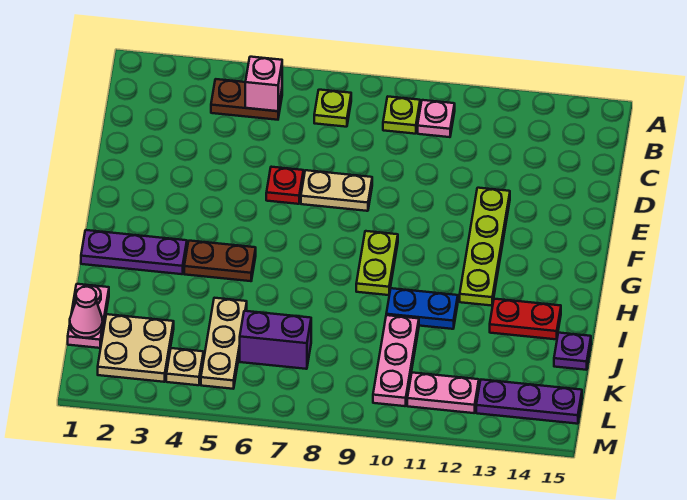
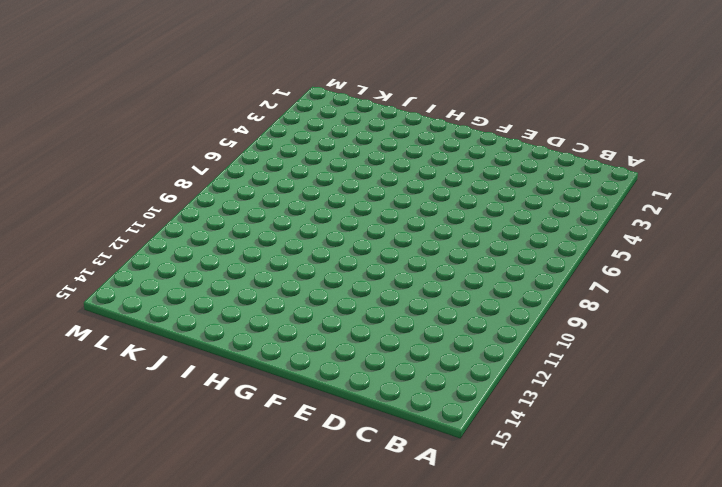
none -> brown 1x2 plate [211,79,282,120]
none -> lime 1x1 plate [314,90,351,127]
none -> lime 1x1 plate [383,97,420,134]

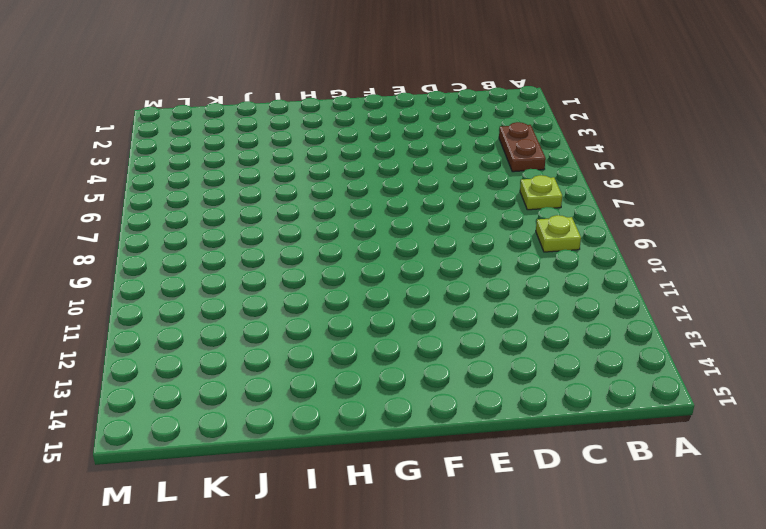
none -> pink 1x1 plate [418,100,455,137]
none -> red 1x1 plate [266,167,304,204]
none -> tan 1x2 plate [301,170,372,211]

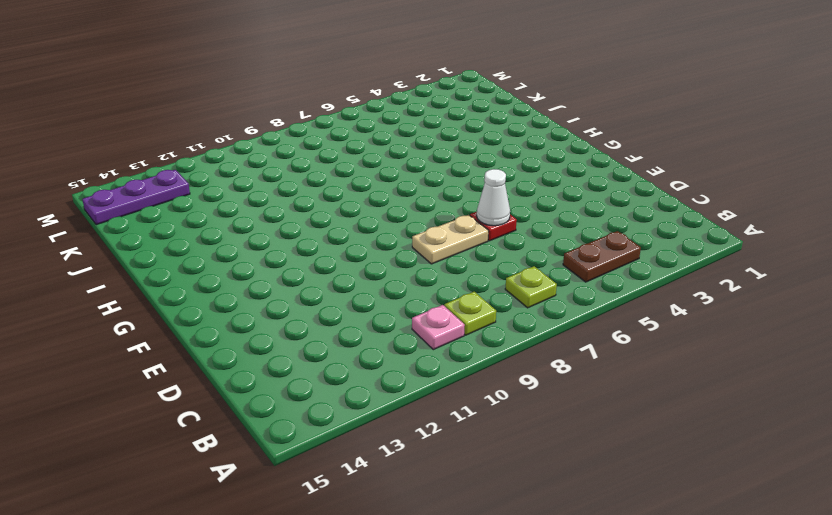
white 1x1 cone [477,169,510,226] -> none
none -> lime 1x4 plate [460,188,510,306]
none -> lime 1x2 plate [356,231,398,295]
none -> purple 1x3 plate [81,230,187,274]

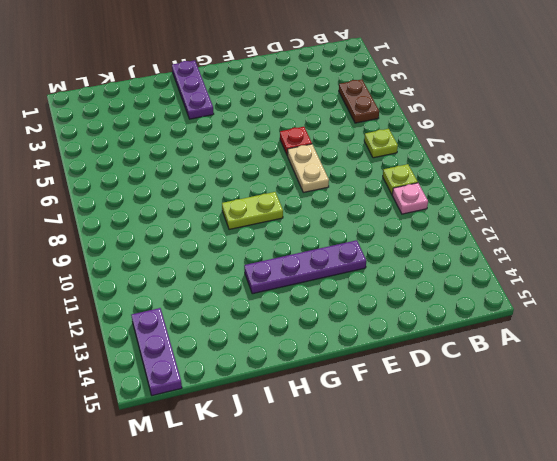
purple 1x4 plate [244,240,366,294] -> lime 1x4 plate [460,188,510,306]
none -> brown 1x2 plate [184,241,256,281]
none -> blue 1x2 plate [386,288,458,329]
none -> red 1x2 plate [490,299,561,339]

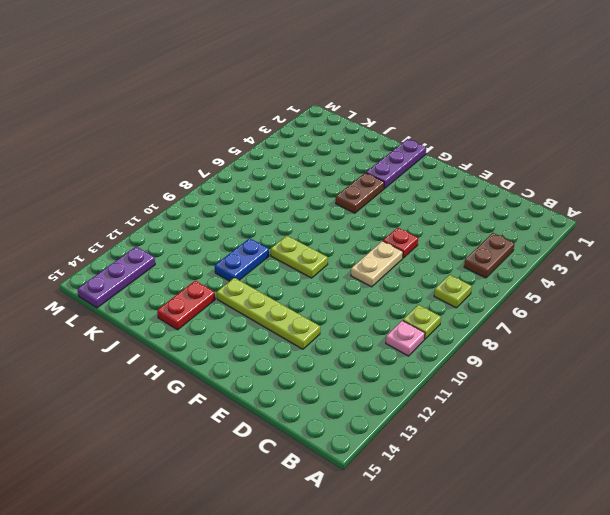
none -> pink 1x2 plate [68,284,109,348]
none -> tan 1x3 plate [201,298,247,389]
none -> pink 1x3 plate [373,315,419,406]

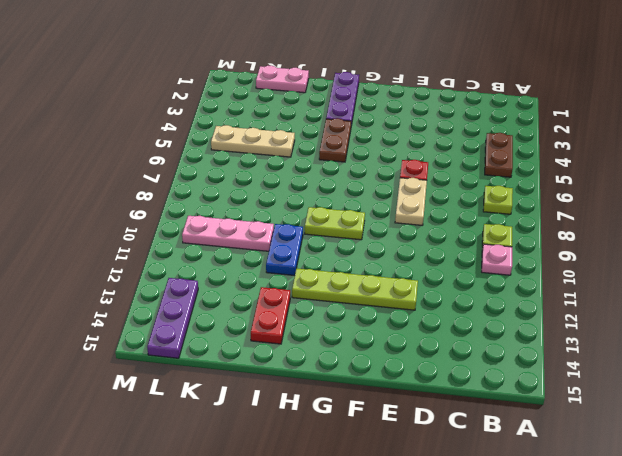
none -> purple 1x1 plate [554,333,591,370]
none -> tan 2x2 plate [98,314,174,382]
none -> purple 1x2 brick [240,311,311,369]

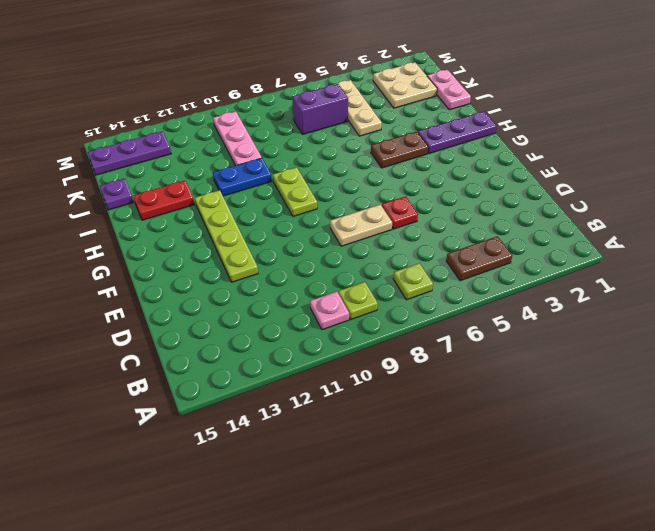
none -> tan 1x1 plate [166,348,203,385]
none -> pink 1x2 plate [407,373,479,413]
none -> pink 1x1 brick [245,57,282,111]

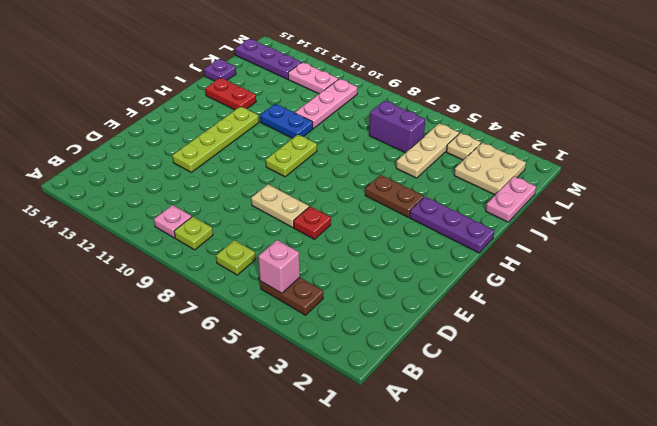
none -> pink 1x1 cone [70,287,103,338]

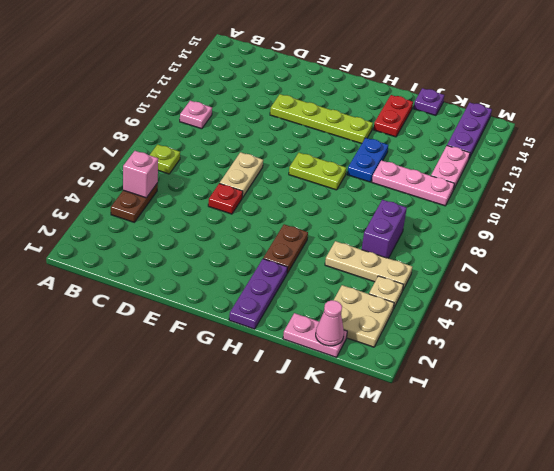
none -> lime 1x1 plate [383,97,420,134]

